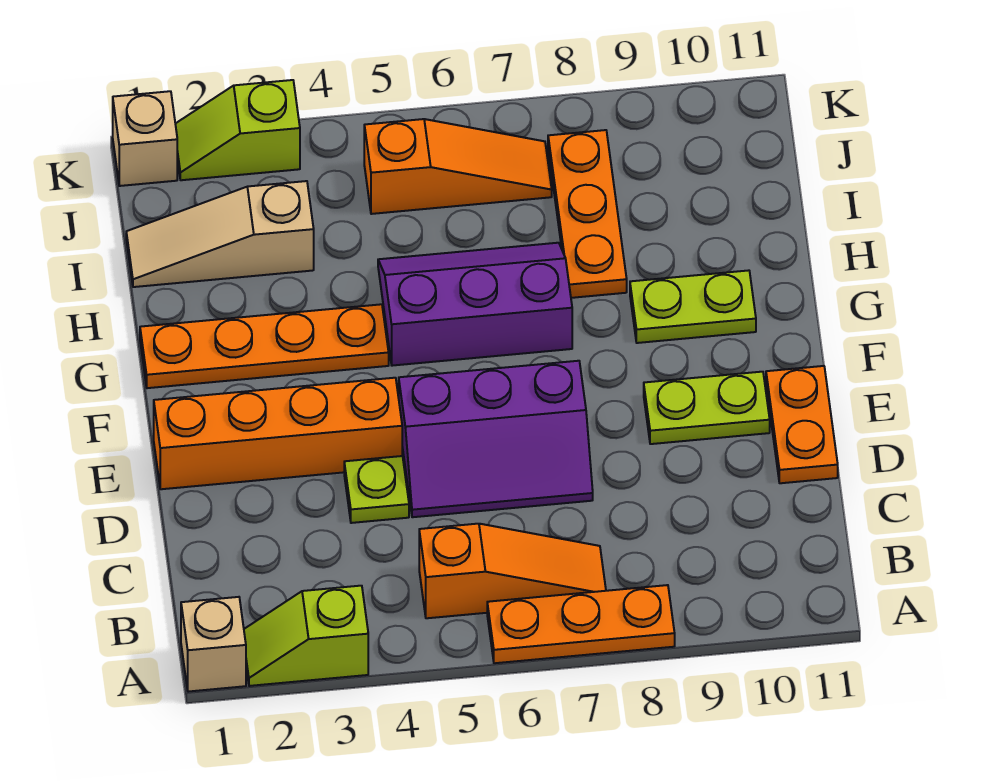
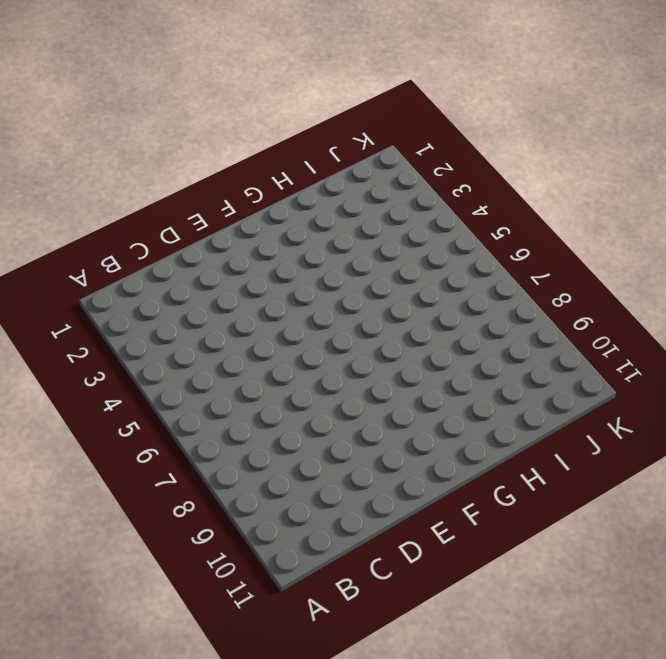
none -> tan 1x1 brick [181,597,246,692]
none -> lime 1x2 slope [244,586,368,686]
none -> orange 1x3 plate [487,585,675,663]

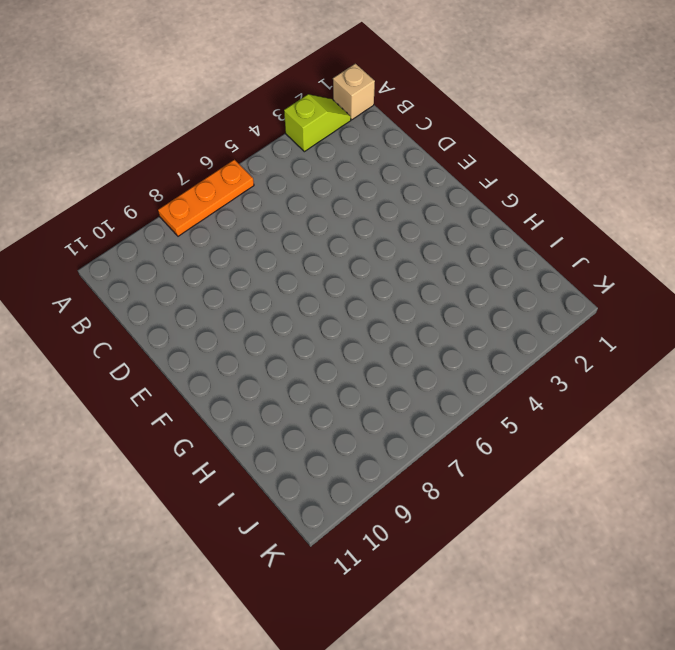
none -> orange 1x3 slope [419,524,606,618]
none -> lime 1x1 plate [344,456,409,523]
none -> purple 2x3 slope [399,361,593,517]

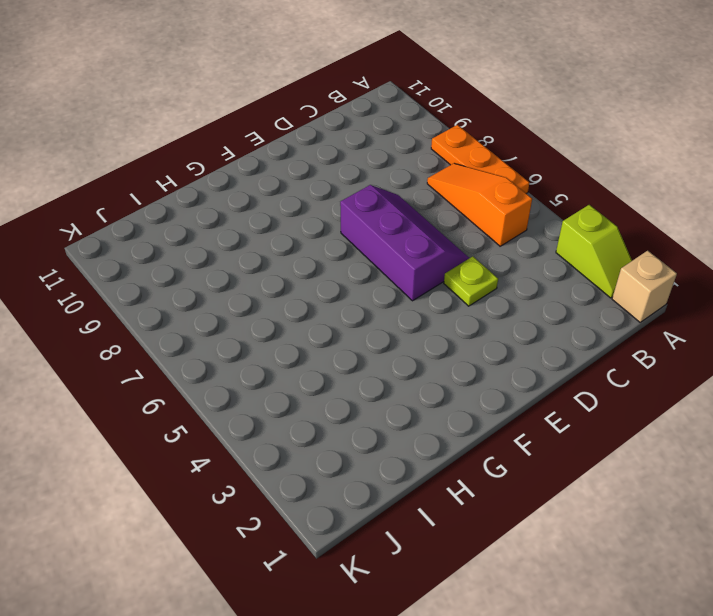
none -> orange 1x2 plate [766,366,838,483]
none -> orange 1x4 brick [154,378,402,489]
none -> lime 1x2 plate [644,372,770,444]

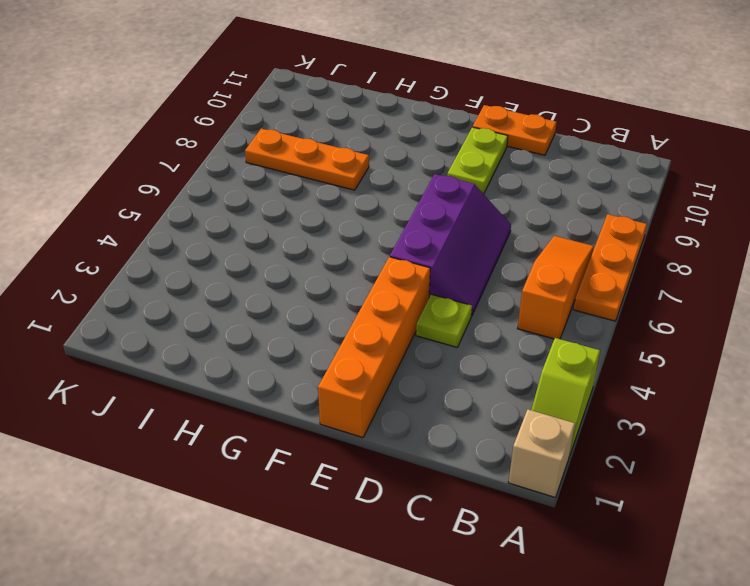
none -> orange 1x4 plate [140,304,389,388]
none -> purple 2x3 slope [378,243,572,366]
none -> lime 1x2 plate [630,270,756,343]

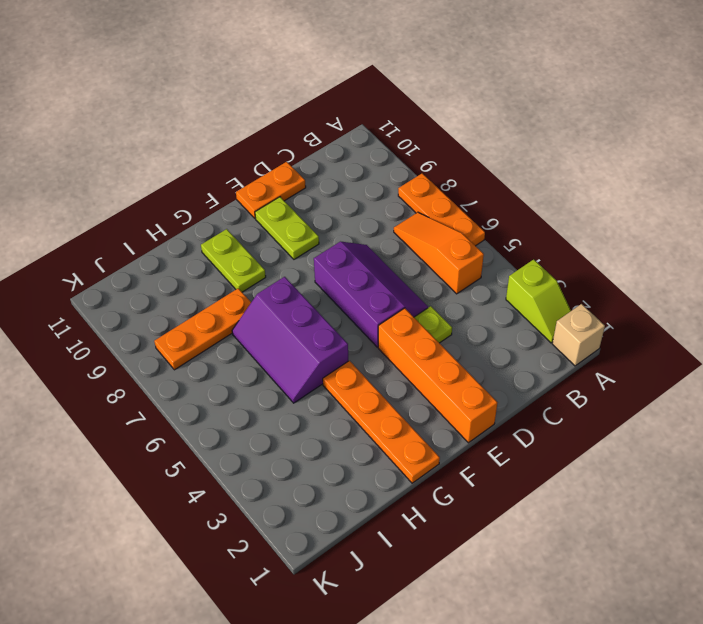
none -> tan 1x3 slope [126,181,314,287]
none -> orange 1x3 slope [364,119,552,214]
none -> tan 1x1 brick [113,91,177,186]

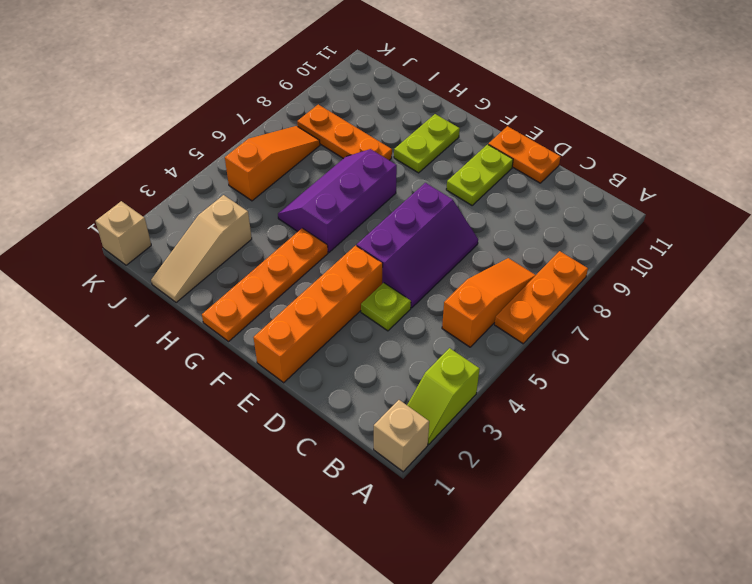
none -> lime 1x2 slope [175,80,300,180]

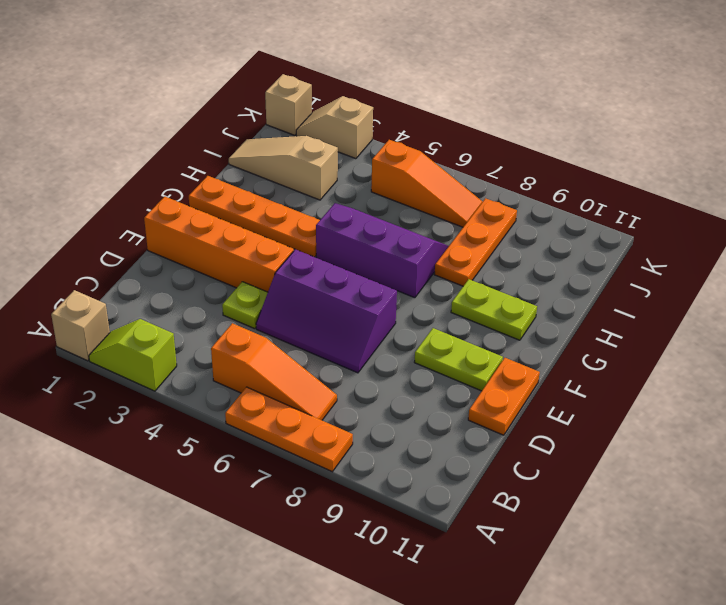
tan 1x2 slope [296,96,373,159] -> lime 1x2 slope [175,80,300,180]

